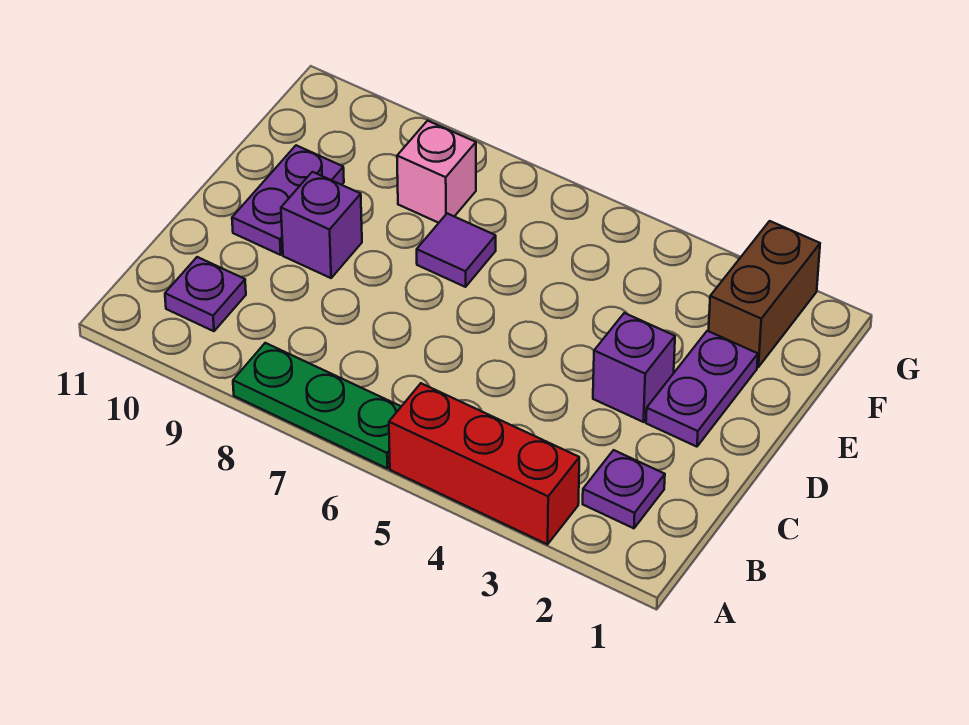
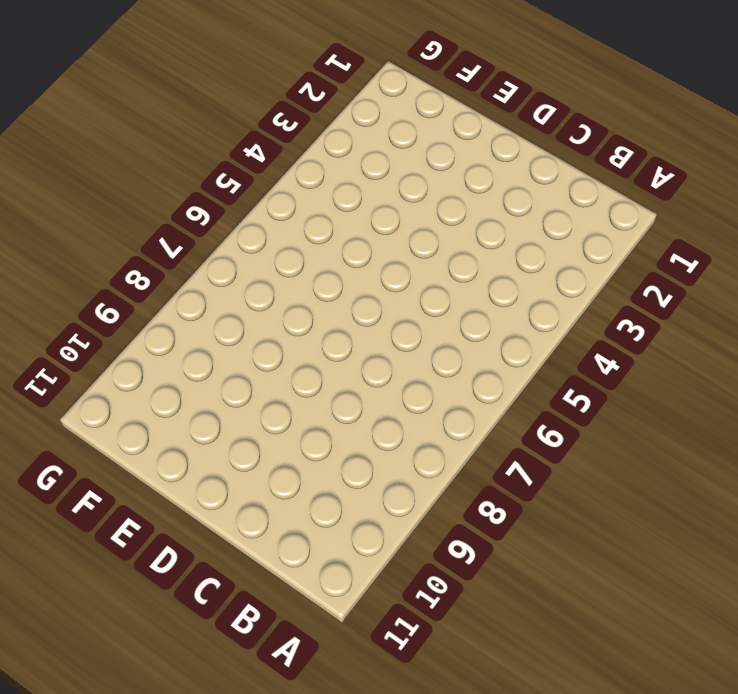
none -> red 1x3 brick [389,383,579,544]
none -> green 1x3 plate [233,343,401,468]

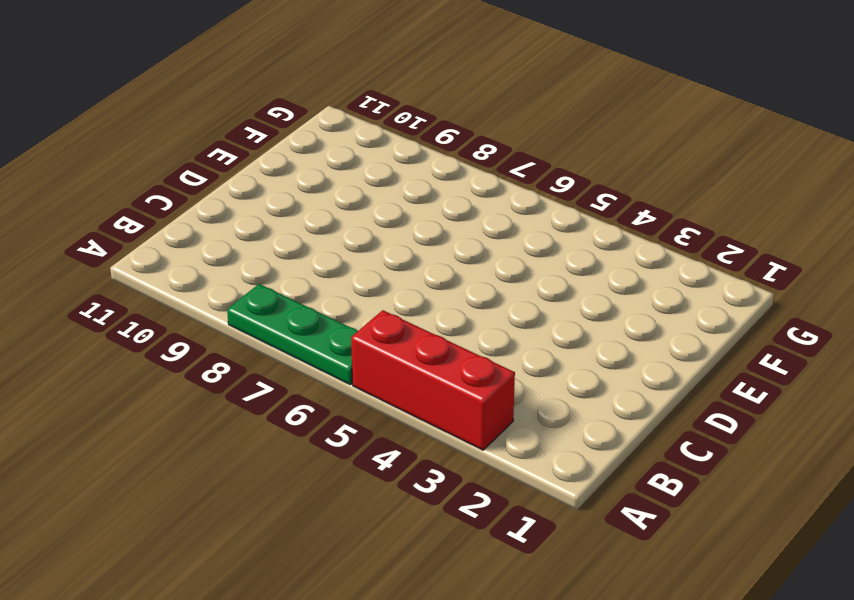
none -> purple 1x1 plate [583,450,665,528]
none -> purple 1x1 plate [165,257,246,331]

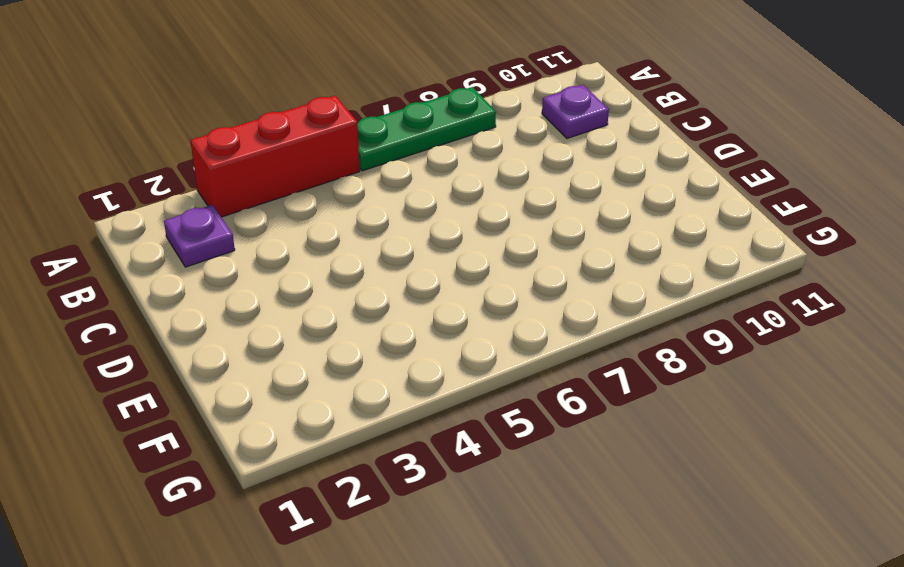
none -> purple 1x2 plate [646,331,758,447]
none -> purple 1x1 brick [593,313,675,422]

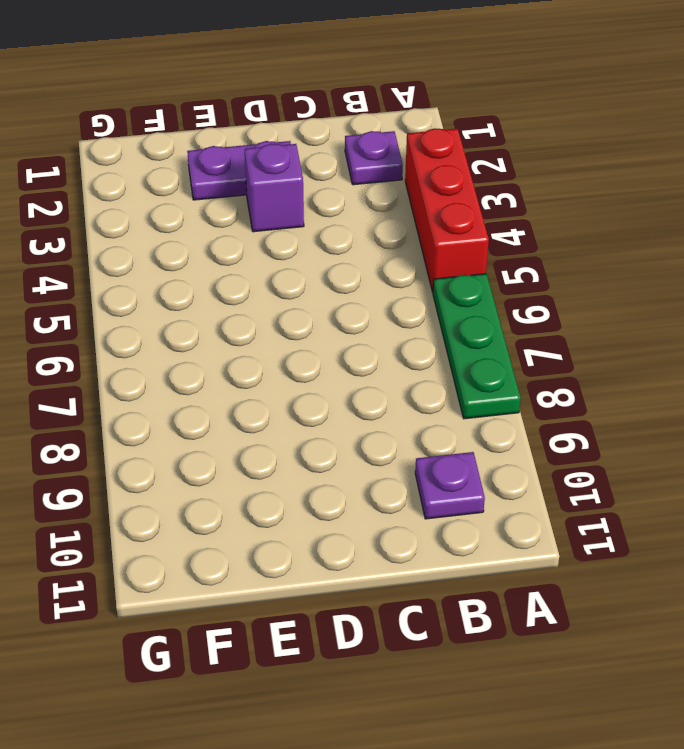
none -> purple 1x1 brick [281,172,362,278]
none -> purple 1x2 plate [232,145,344,255]

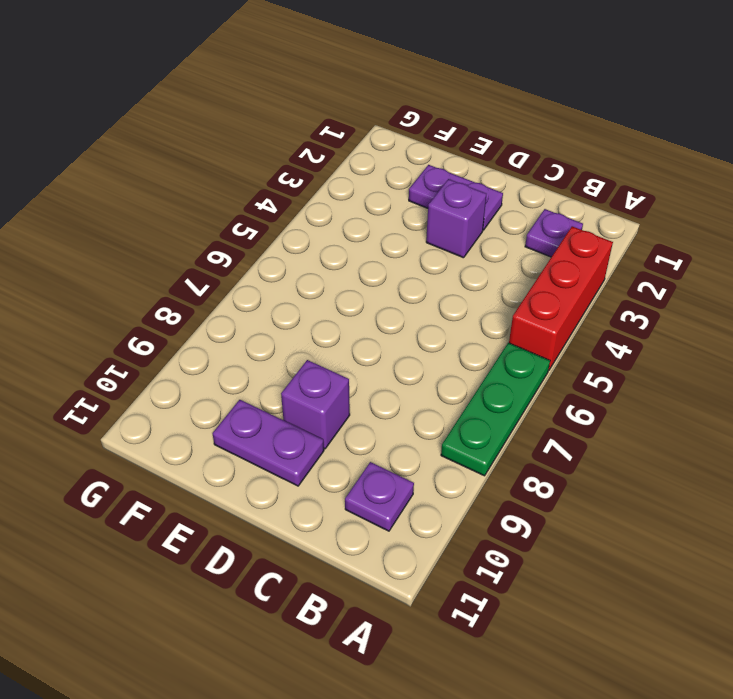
none -> purple 1x1 tile [417,214,496,287]
none -> brown 1x2 brick [709,221,820,367]

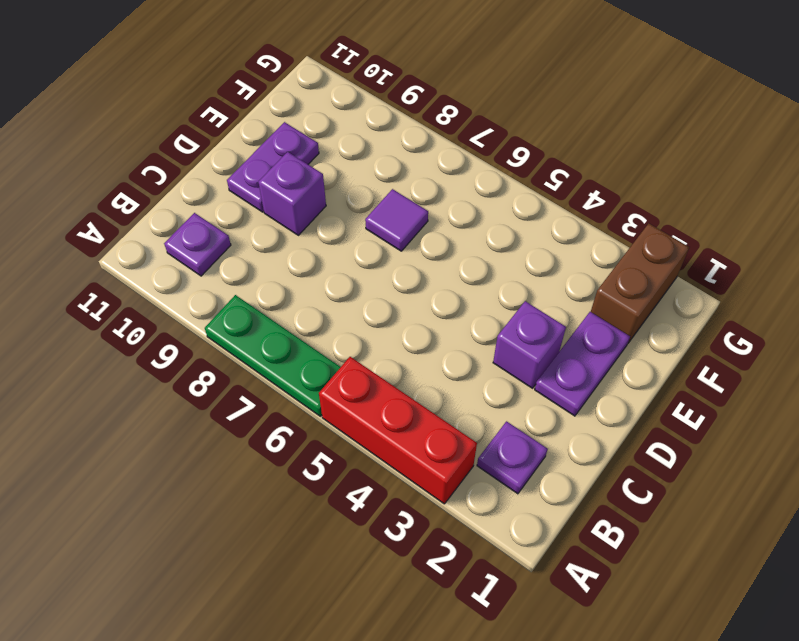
none -> pink 1x1 brick [397,121,476,223]

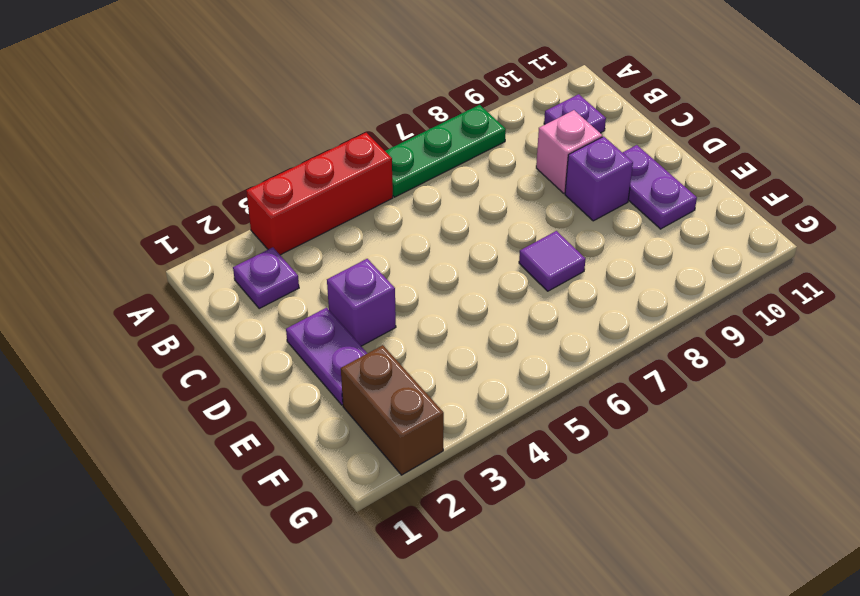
pink 1x1 brick [536,110,602,193] -> pink 1x1 brick moved to [397,121,476,223]

